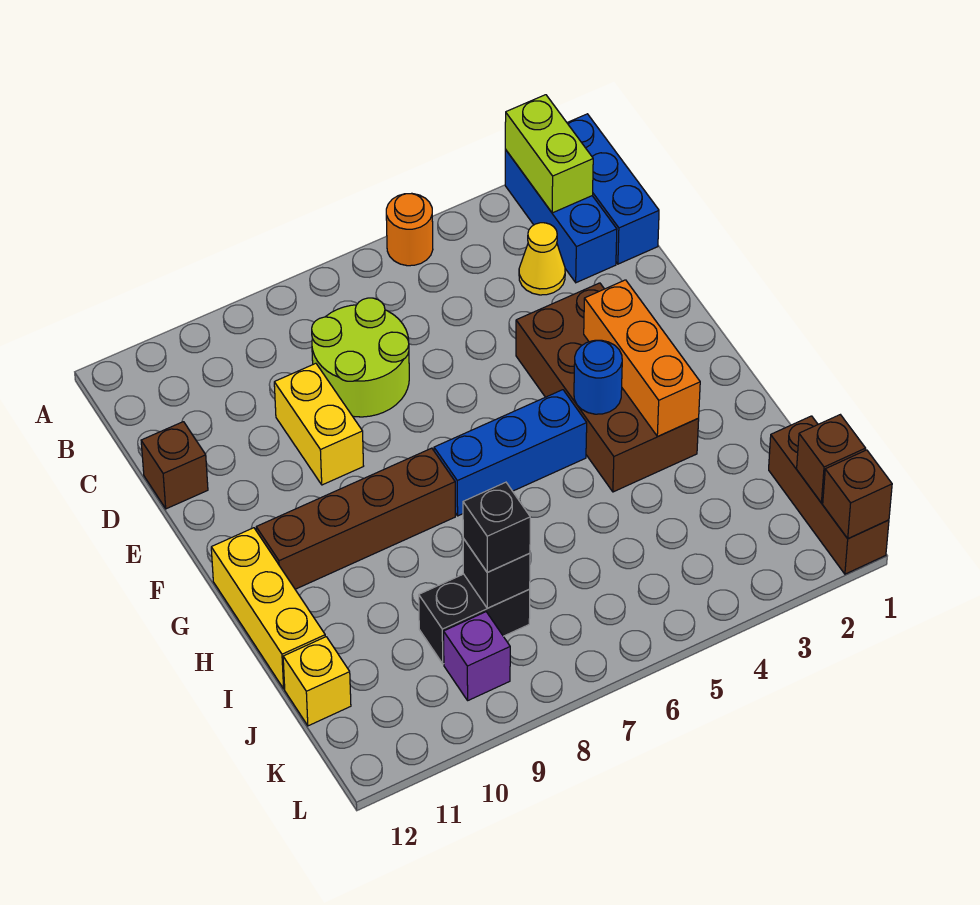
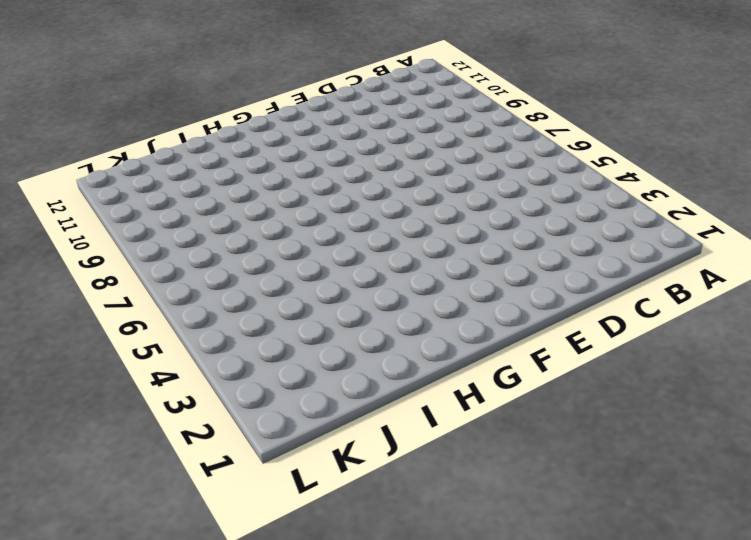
none -> blue 1x3 brick [567,114,659,264]
none -> blue 1x3 brick [505,150,617,283]
none -> orange 1x1 round brick [386,194,433,266]

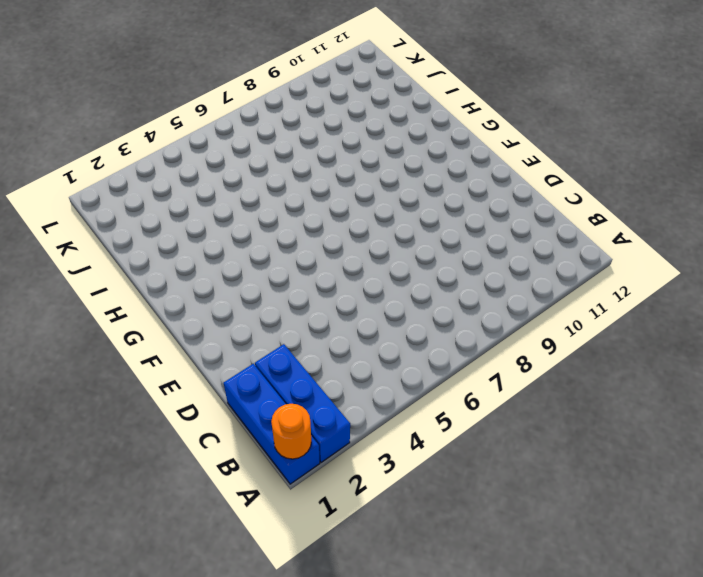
orange 1x1 round brick [271,404,311,459] -> orange 1x1 round brick moved to [386,194,433,266]
none -> yellow 1x1 cone [519,223,565,295]
none -> lime 2x2 round brick [312,298,409,417]
none -> yellow 1x2 brick [274,363,363,485]

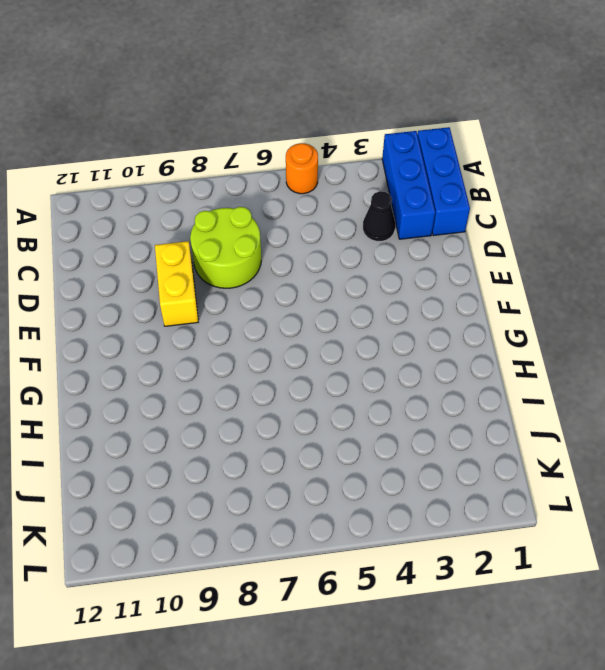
black 1x1 cone [363,191,395,241] -> yellow 1x1 cone [519,223,565,295]
none -> brown 1x1 brick [141,422,208,509]
none -> brown 2x4 brick [516,283,699,492]
none -> blue 1x3 brick [434,390,587,516]

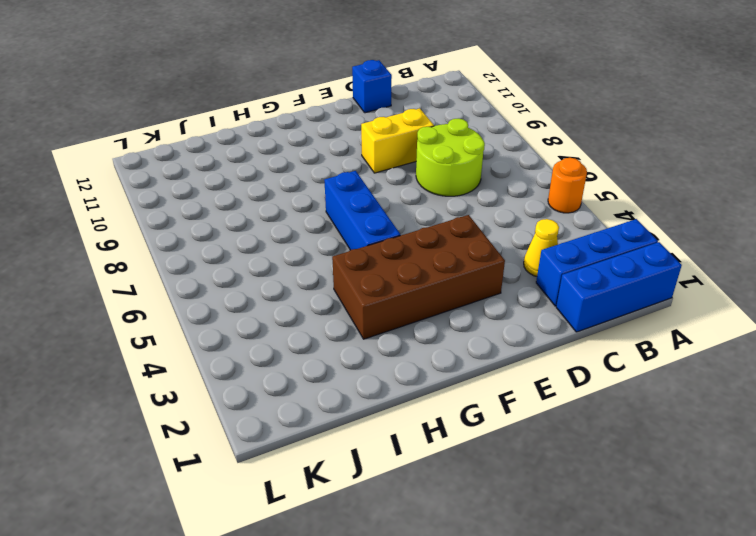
blue 1x1 brick [352,60,392,113] -> brown 1x1 brick [141,422,208,509]
none -> brown 1x4 brick [256,448,455,589]
none -> yellow 1x3 brick [211,528,325,689]
none -> brown 1x3 brick [769,416,889,574]

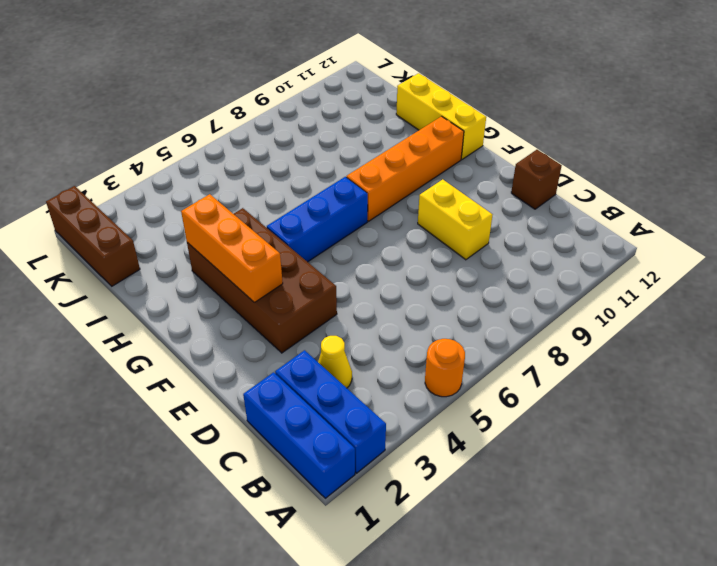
orange 1x4 brick [347,116,464,221] -> brown 1x4 brick [256,448,455,589]
none -> lime 2x2 round brick [312,298,409,417]
none -> black 1x2 brick [419,574,530,664]
none -> yellow 1x1 brick [283,637,351,726]

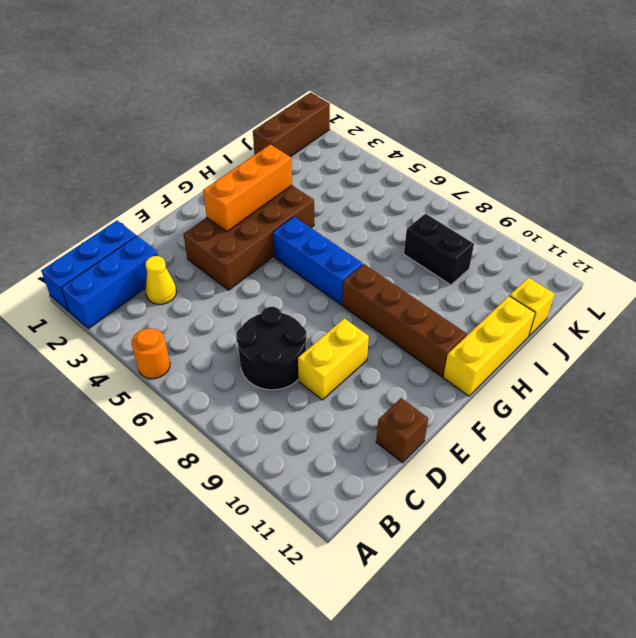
black 2x2 round brick [236,307,306,390] -> lime 2x2 round brick [312,298,409,417]
none -> purple 1x1 brick [444,612,510,700]
none -> lime 1x2 brick [505,95,593,213]
none -> blue 1x1 round brick [574,340,622,414]

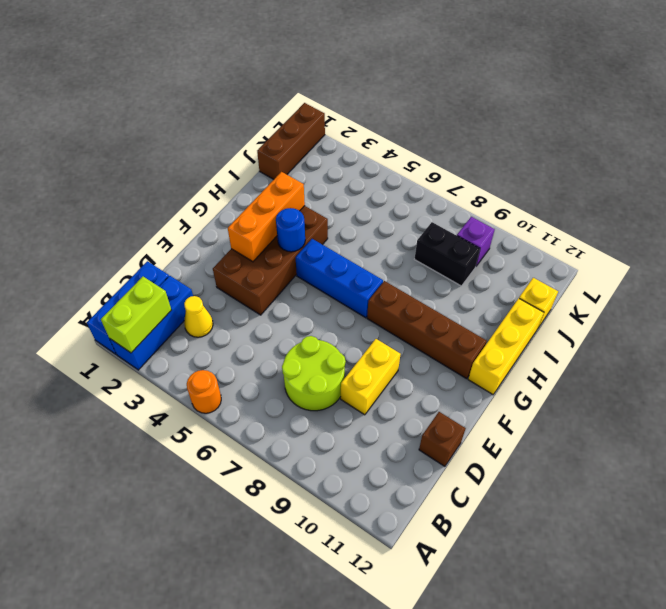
none -> black 1x1 brick [463,539,530,608]
none -> brown 1x1 brick [797,415,866,503]
none -> brown 1x1 brick [823,450,892,539]

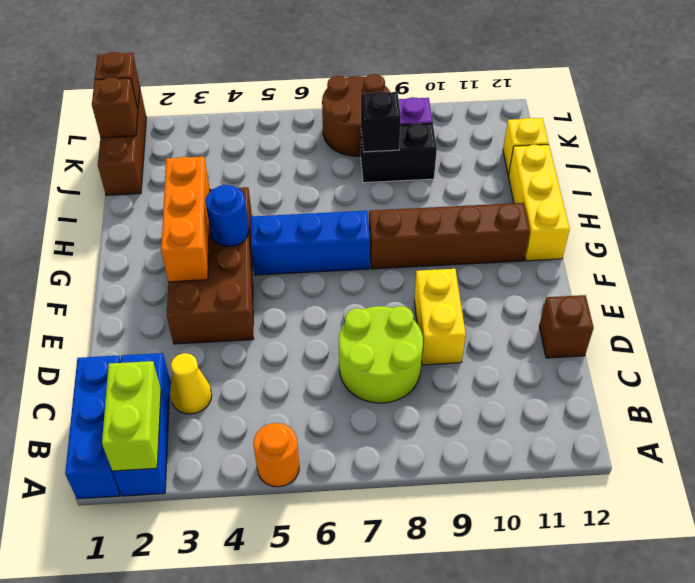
brown 2x2 round brick [322,74,390,156] -> none
none -> black 1x1 brick [463,482,530,572]

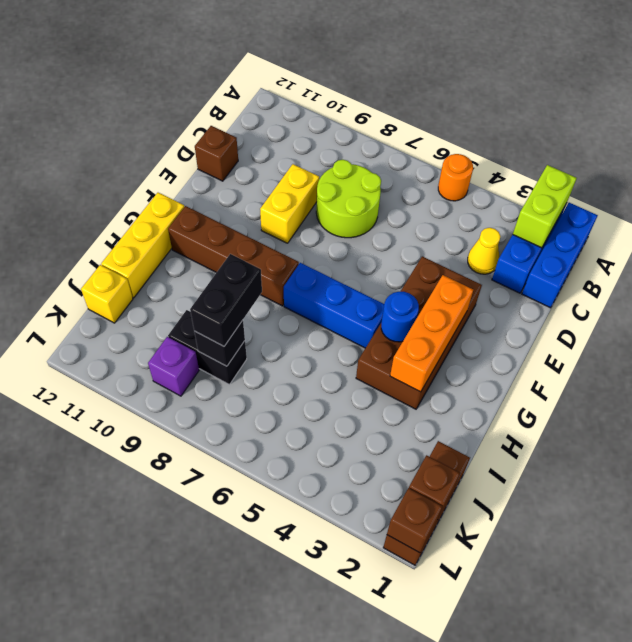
black 1x2 brick [190,254,262,346] -> black 1x1 brick [463,482,530,572]

